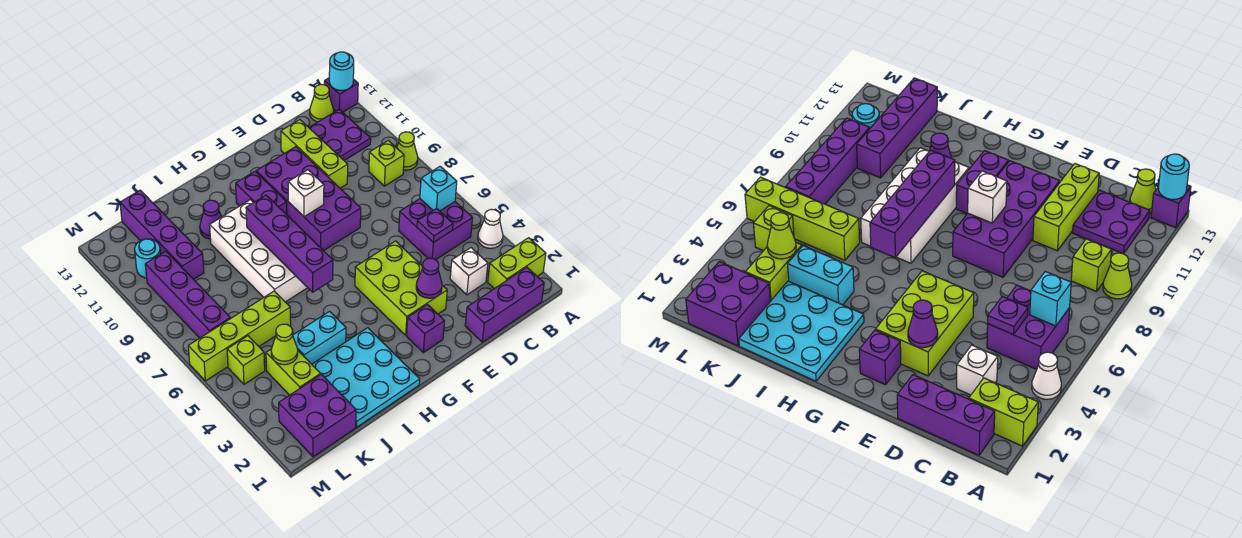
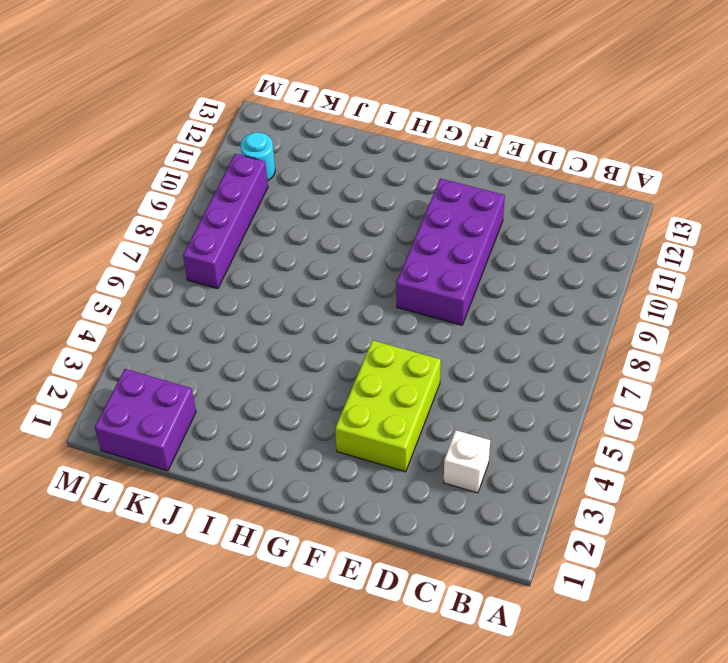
none -> lime 1x2 brick [488,238,546,289]
none -> white 1x1 cone [478,209,503,248]
none -> lime 1x1 cone [397,132,418,170]
none -> purple 1x1 brick [324,78,358,112]

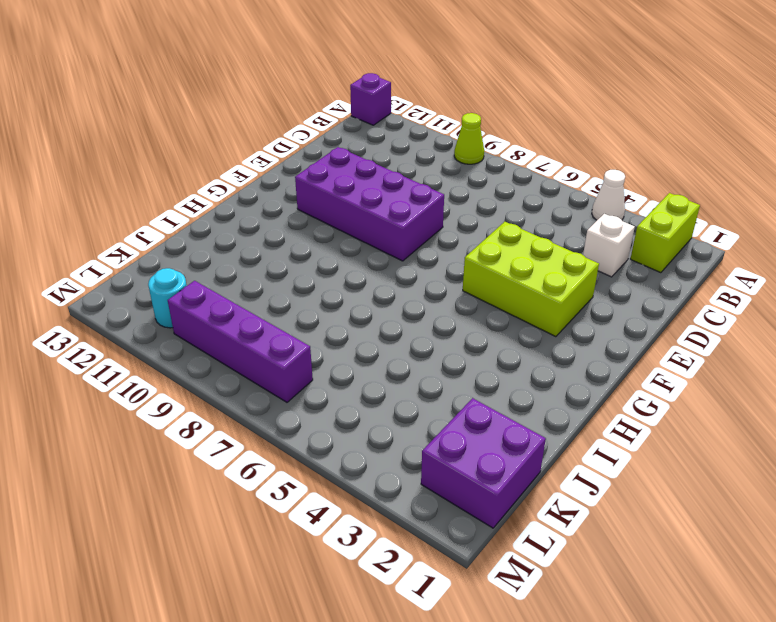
none -> purple 1x3 brick [465,267,544,342]
none -> purple 2x2 brick [399,199,472,260]
none -> lime 1x1 brick [369,140,404,186]
none -> purple 2x2 plate [309,109,371,160]

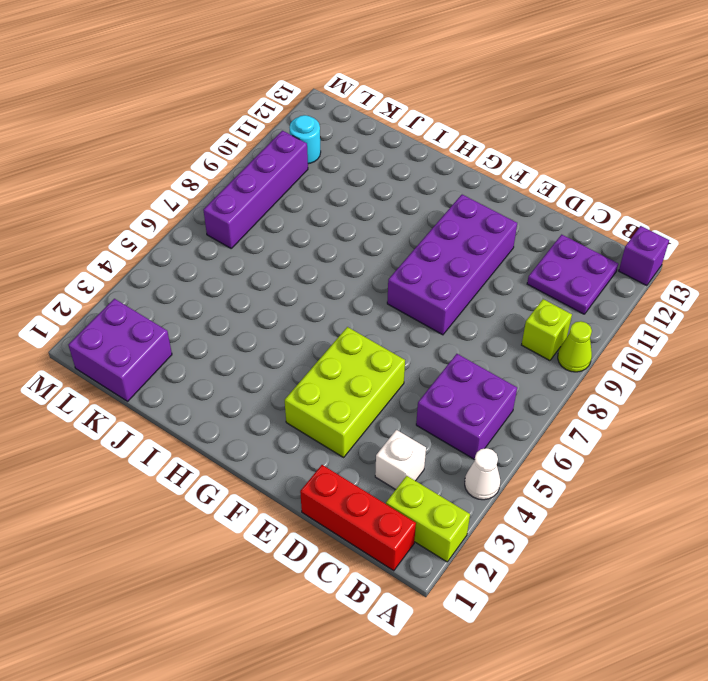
red 1x3 brick [300,465,416,571] -> purple 1x3 brick [465,267,544,342]
none -> lime 1x1 cone [310,84,334,122]
none -> lime 1x3 brick [281,120,348,188]
none -> purple 1x1 brick [407,304,444,353]
none -> purple 1x2 brick [236,172,287,215]

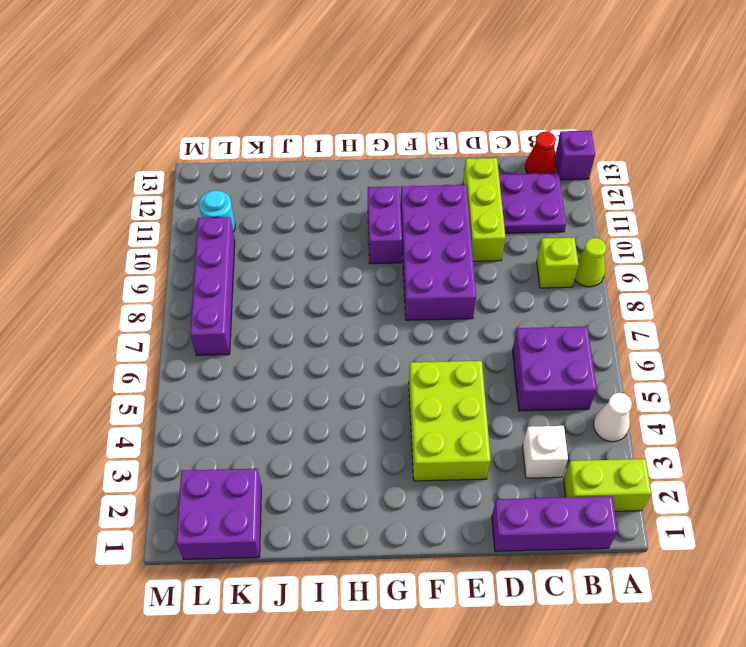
red 1x1 cone [525,132,556,174] -> lime 1x1 cone [310,84,334,122]
none -> purple 1x1 brick [407,304,444,353]
none -> cyan 3x3 plate [312,328,420,427]
none -> white 2x4 brick [210,200,308,302]
none -> cyan 1x2 brick [292,312,346,364]

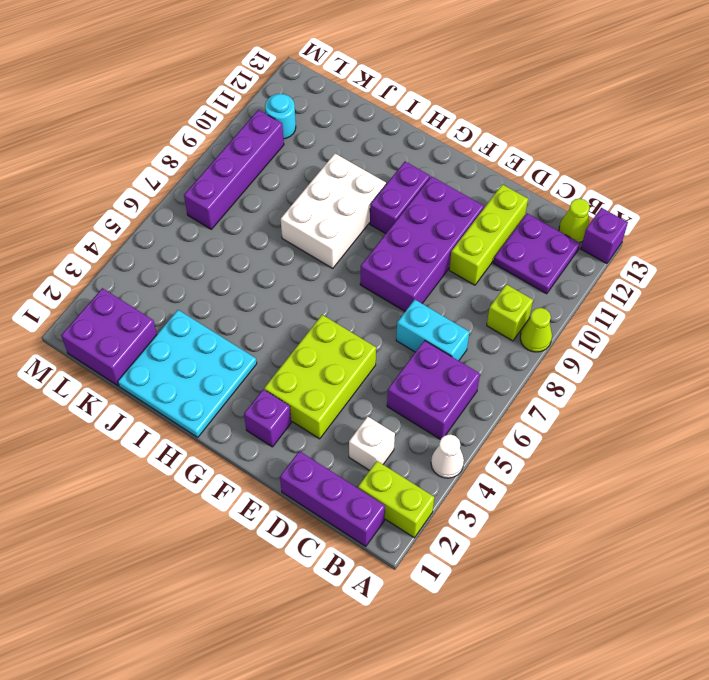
cyan 1x2 brick [396,300,469,361] -> cyan 1x2 brick moved to [292,312,346,364]
white 2x3 brick [281,154,386,268] -> white 2x4 brick [210,200,308,302]
none -> purple 1x1 cone [200,200,221,239]
none -> lime 1x4 brick [188,291,291,381]
none -> lime 1x2 brick [266,349,321,395]
none -> purple 1x4 brick [120,190,204,279]

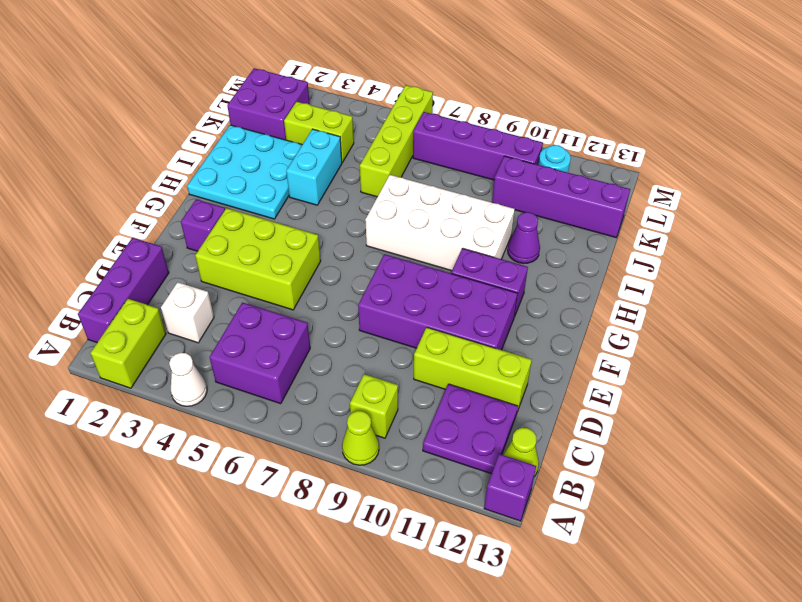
none -> lime 1x1 brick [227,336,265,384]
none -> cyan 1x1 round brick [329,52,354,91]
none -> cyan 1x1 brick [420,166,457,211]
none -> purple 1x1 plate [417,208,453,242]

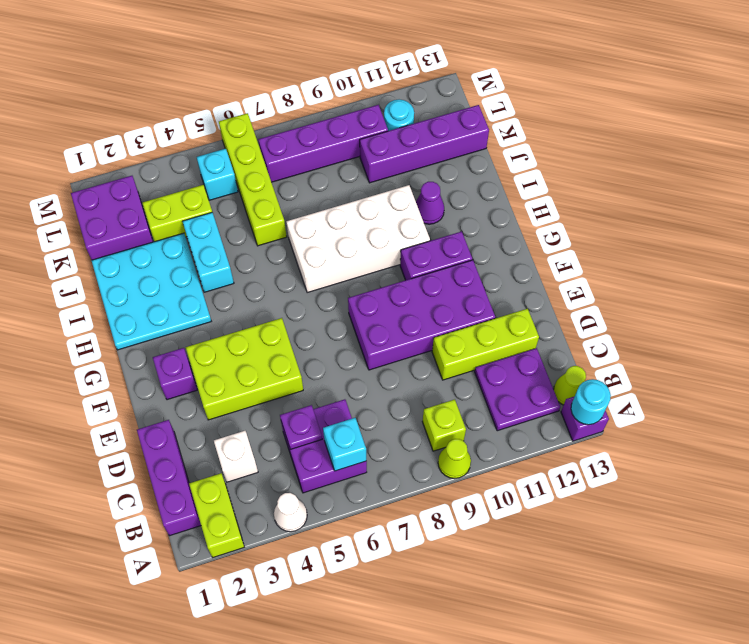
cyan 1x1 brick [197,149,238,200] -> lime 1x1 brick [227,336,265,384]
none -> purple 1x1 cone [416,258,442,298]
none -> white 1x1 brick [288,170,324,217]
none -> purple 1x4 brick [246,195,333,292]
none -> lime 1x1 cone [271,324,298,365]

